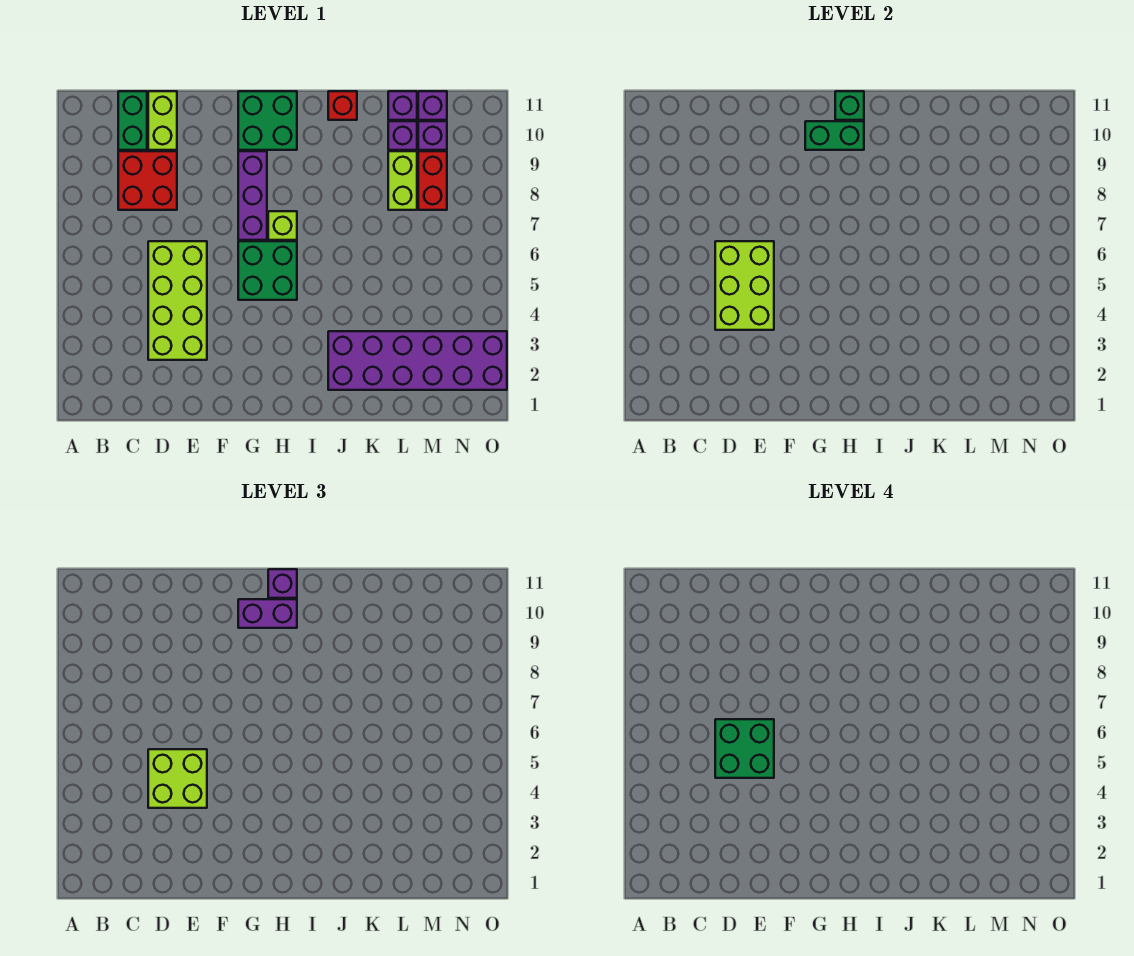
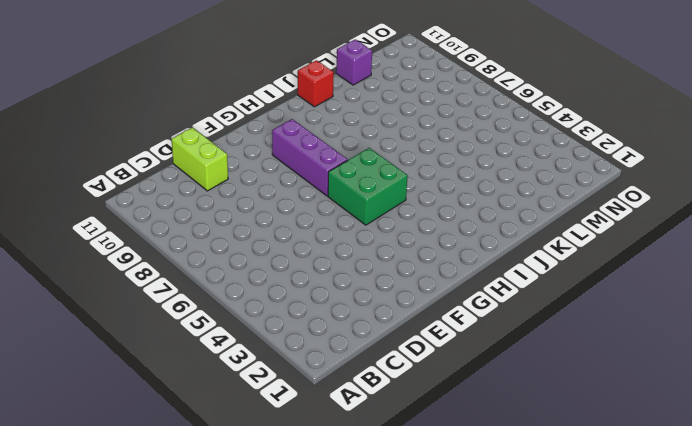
none -> red 2x2 brick [118,151,177,210]
none -> green 1x2 brick [118,91,147,150]
none -> lime 2x4 brick [148,241,207,360]

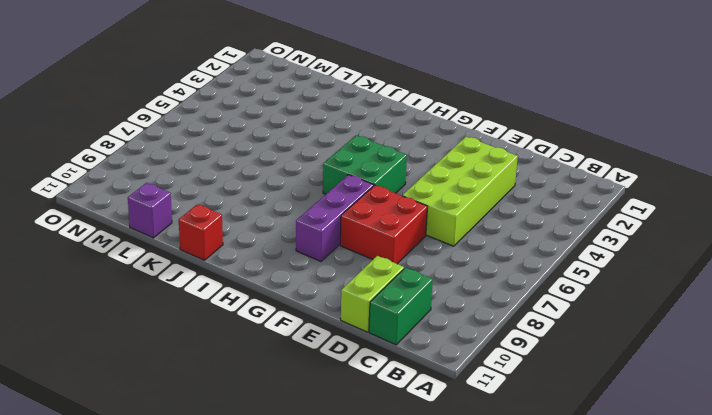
red 2x2 brick [340,185,427,264] -> red 2x2 brick moved to [118,151,177,210]
none -> green 2x2 brick [238,91,297,150]
none -> lime 1x1 brick [268,211,297,240]
none -> purple 2x6 brick [328,331,507,390]

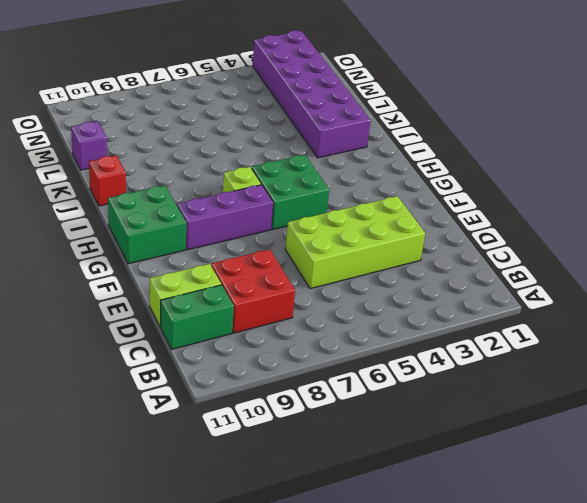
none -> lime 1x2 brick [388,151,417,210]
none -> purple 1x1 brick [388,121,417,150]
none -> red 1x2 brick [418,151,447,210]

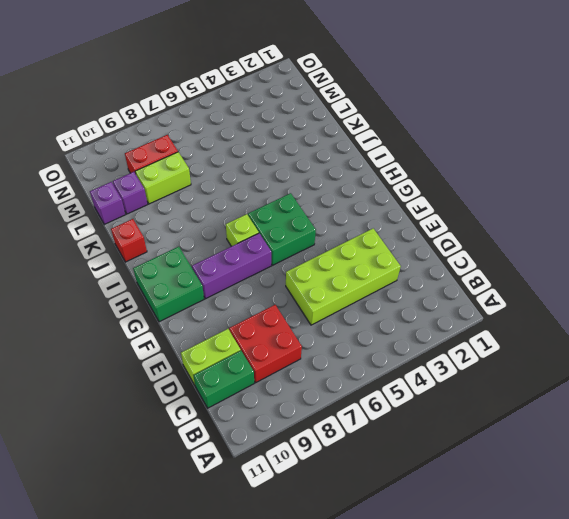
none -> purple 2x6 brick [328,331,507,390]
none -> purple 1x1 brick [418,121,447,150]
none -> purple 1x1 brick [418,91,447,120]

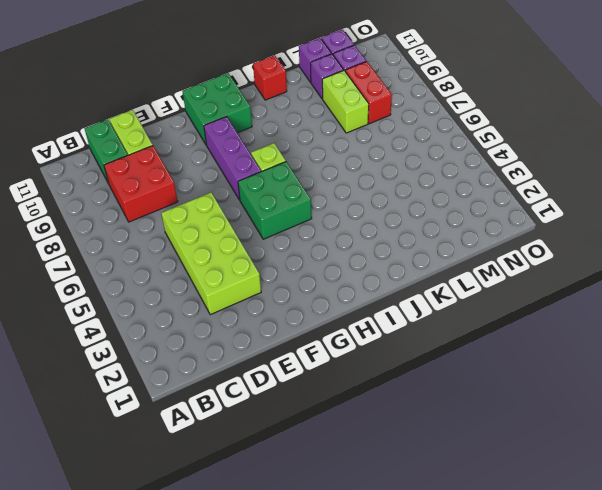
none -> purple 2x6 brick [328,331,507,390]
none -> lime 2x3 brick [715,241,774,330]
none -> green 1x2 brick [805,121,864,150]

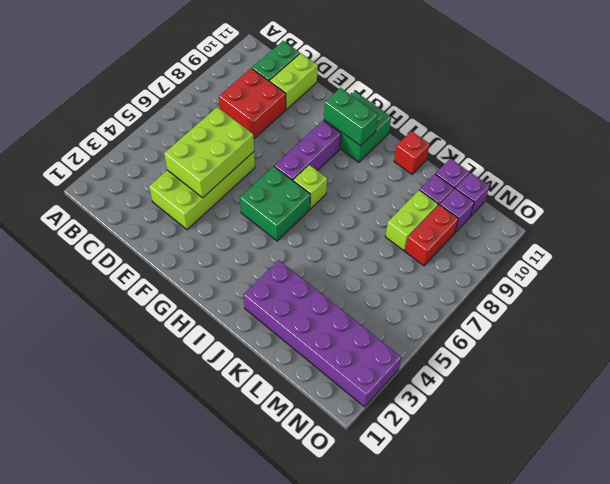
none -> green 1x1 brick [835,91,864,120]
none -> lime 2x2 brick [148,749,207,808]
none -> purple 1x2 brick [238,599,297,628]

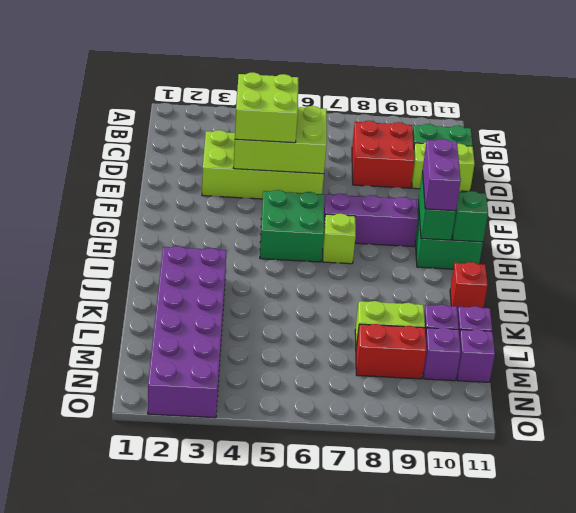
none -> purple 1x1 brick [268,569,297,598]
none -> green 2x2 brick [715,719,774,778]

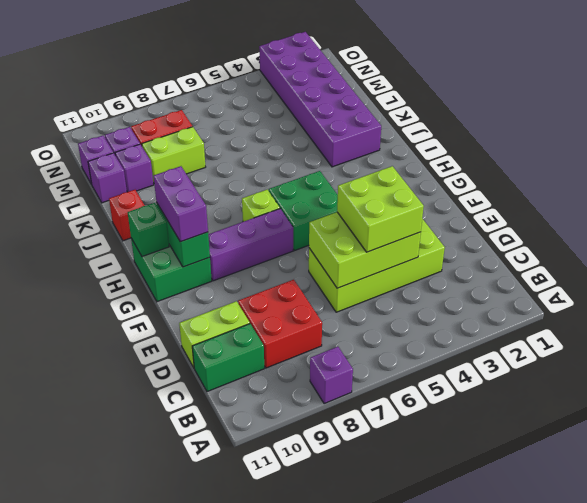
purple 1x1 brick [310,347,353,404] -> purple 1x1 brick moved to [268,569,297,598]
none -> green 2x2 brick [715,719,774,778]

